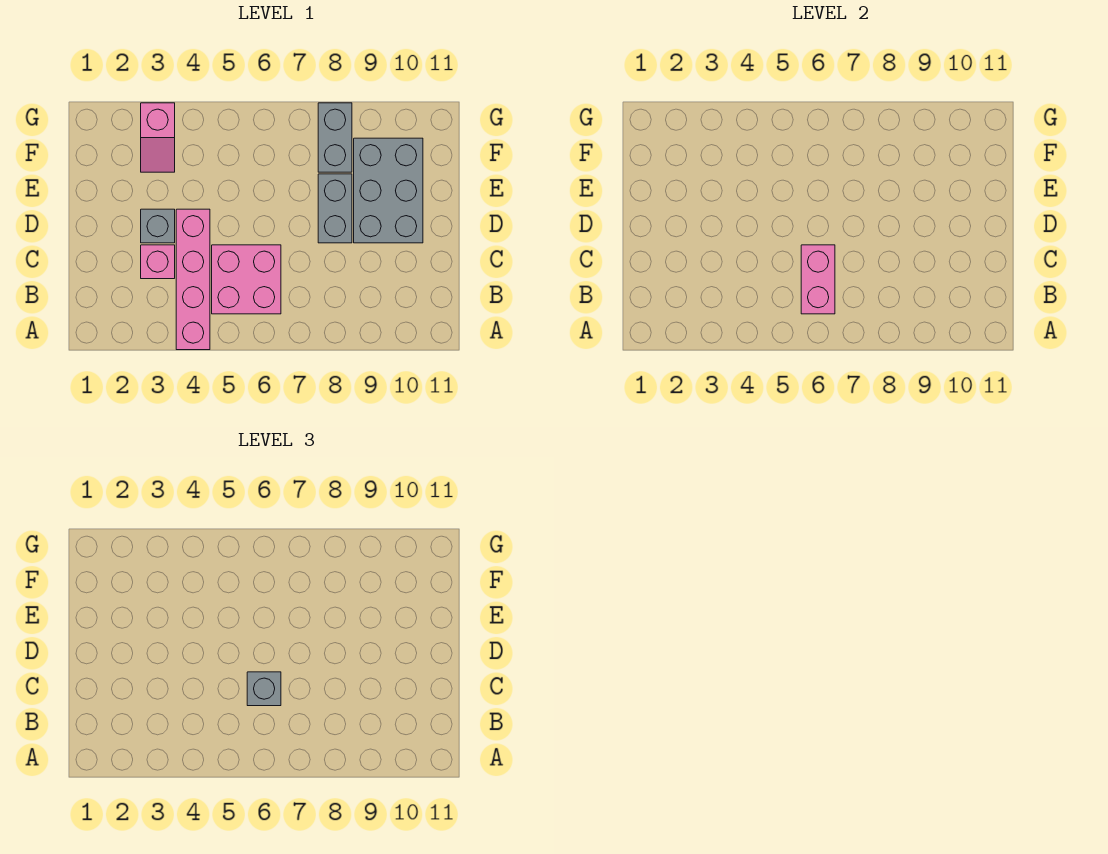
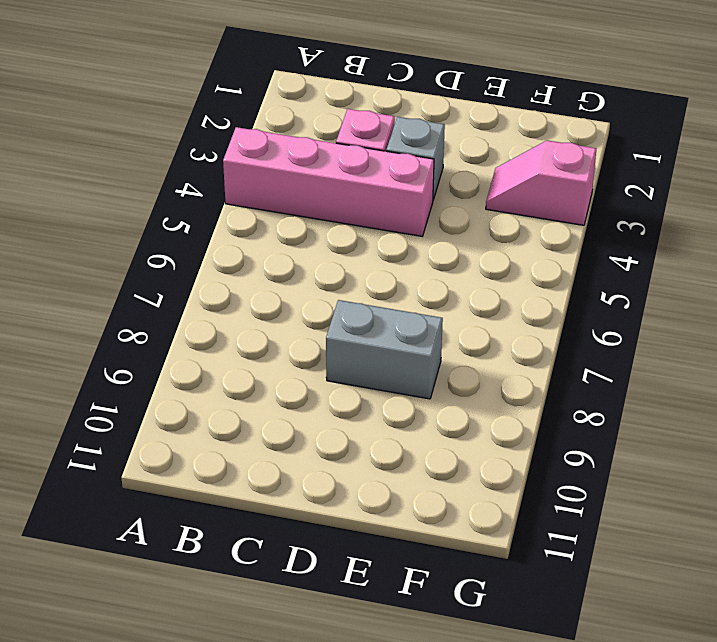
none -> pink 2x2 brick [212,245,281,314]
none -> grey 2x3 brick [354,138,423,243]

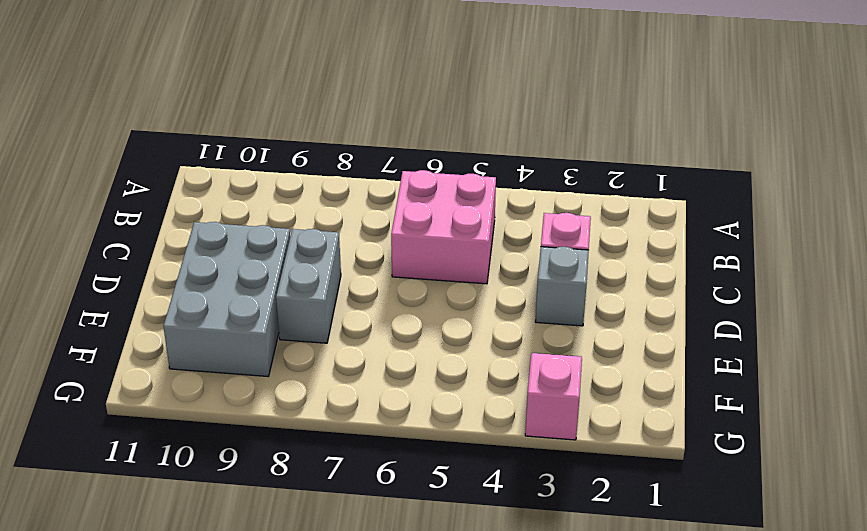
none -> pink 1x4 brick [176,209,210,350]
none -> grey 1x2 brick [318,103,352,172]

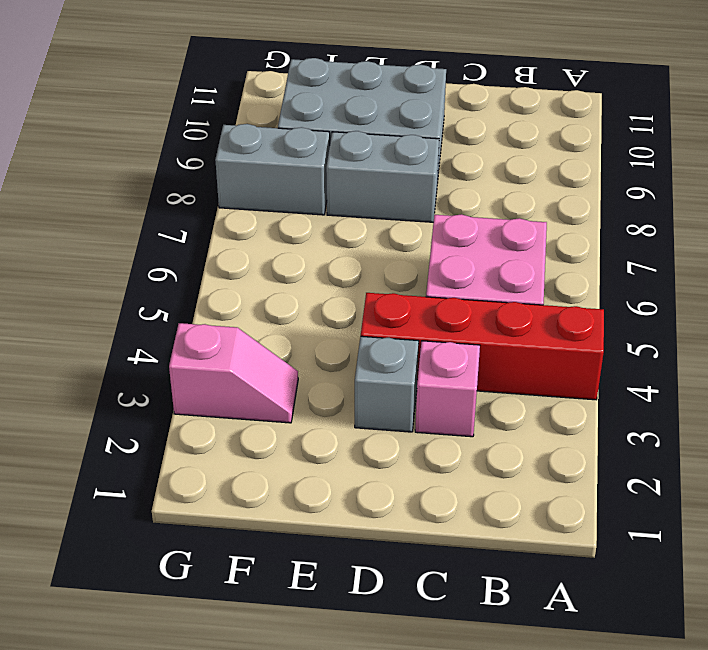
red 1x4 brick [361,293,604,400] -> pink 1x4 brick [176,209,210,350]
none -> pink 1x2 brick [801,245,835,314]
none -> grey 1x1 brick [247,672,281,706]

